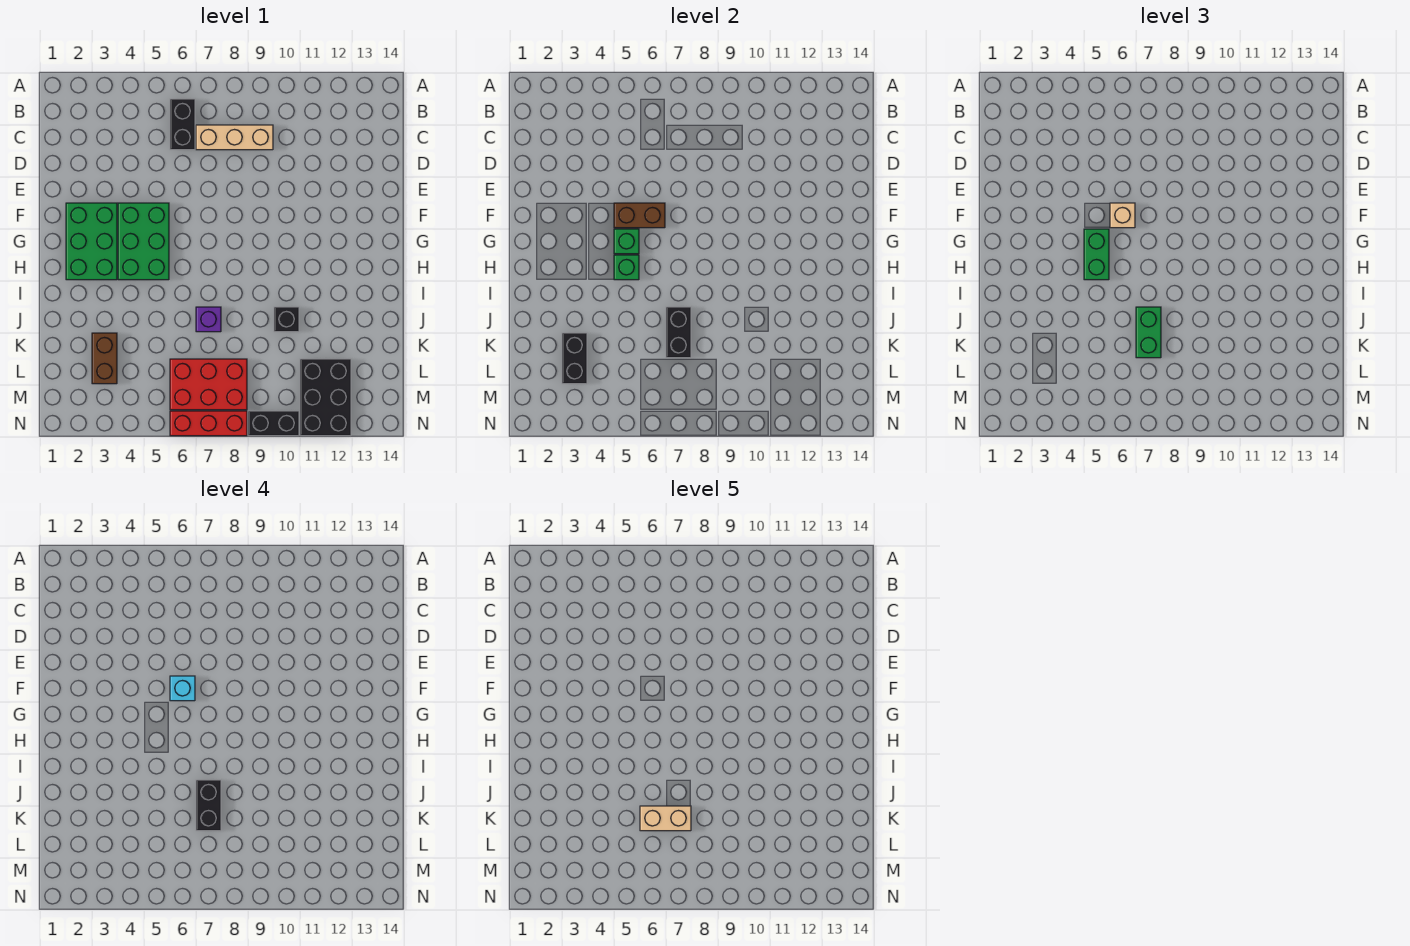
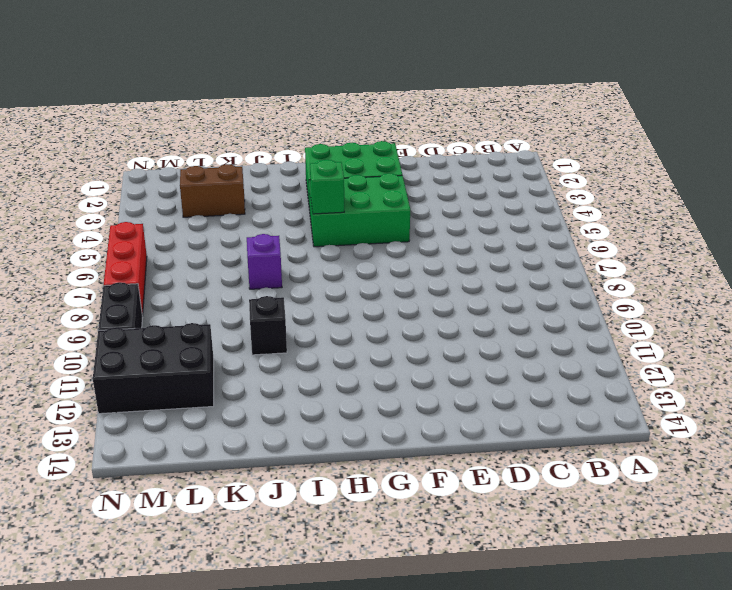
none -> black 1x2 brick [170,99,195,150]
none -> tan 1x3 brick [196,125,273,150]
none -> red 2x3 brick [170,359,247,410]

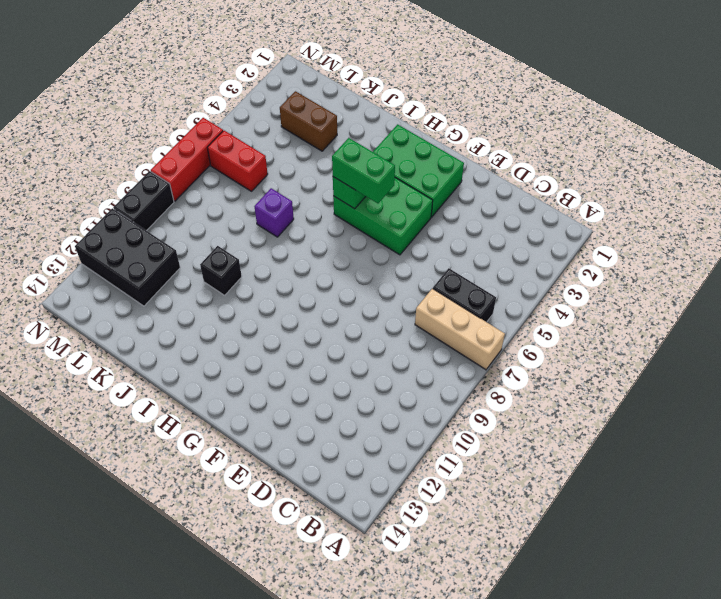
tan 1x3 brick [415,289,505,370] -> tan 1x3 brick turned to [196,125,273,150]
red 1x2 brick [207,131,268,191] -> red 2x3 brick [170,359,247,410]
none -> brown 1x2 brick [614,203,665,228]
none -> green 1x1 brick [614,229,639,254]
none -> black 1x2 brick [666,307,691,358]

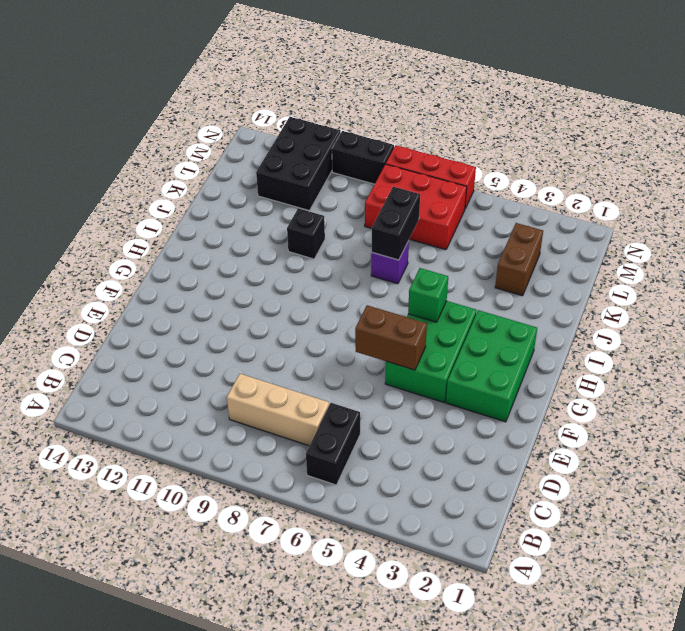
none -> green 1x1 brick [614,229,639,254]
none -> black 1x2 brick [562,333,587,384]
none -> tan 1x1 brick [1110,203,1135,228]

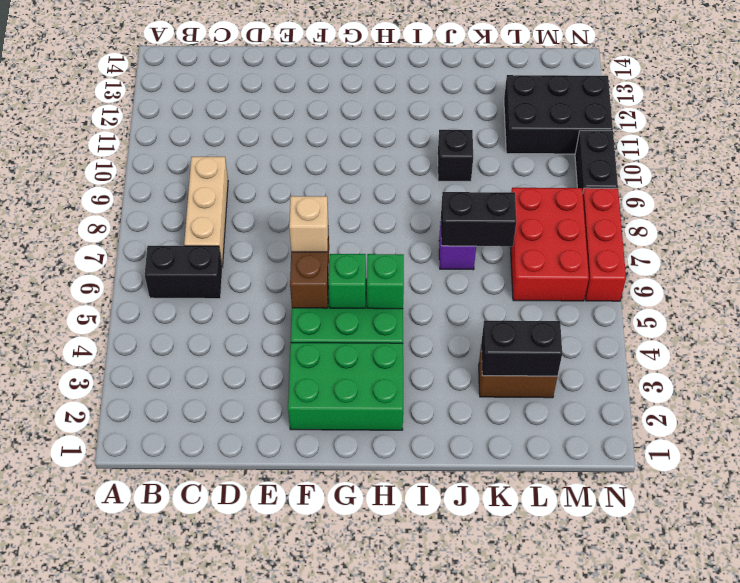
none -> green 1x2 brick [1084,229,1109,280]
none -> green 1x2 brick [1136,307,1161,358]
none -> cyan 1x1 brick [170,676,195,701]

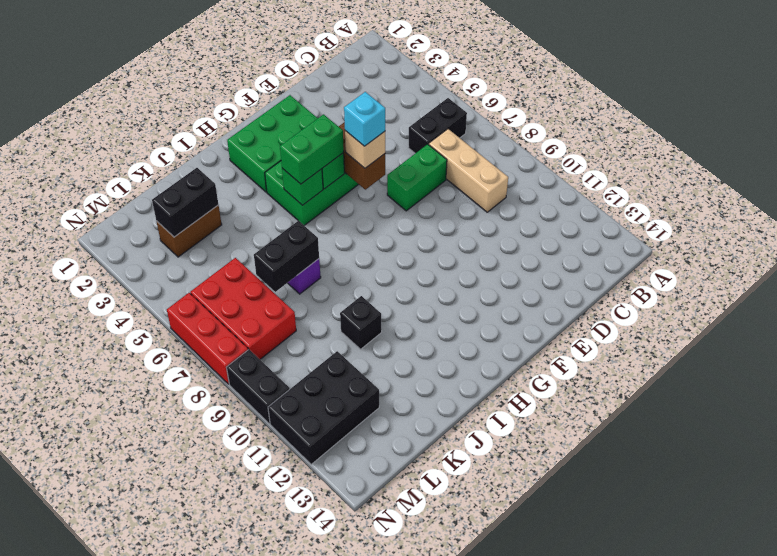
green 1x2 brick [387,144,447,211] -> green 1x2 brick moved to [1136,307,1161,358]
none -> black 1x2 brick [196,780,221,831]
none -> tan 1x2 brick [640,806,691,831]

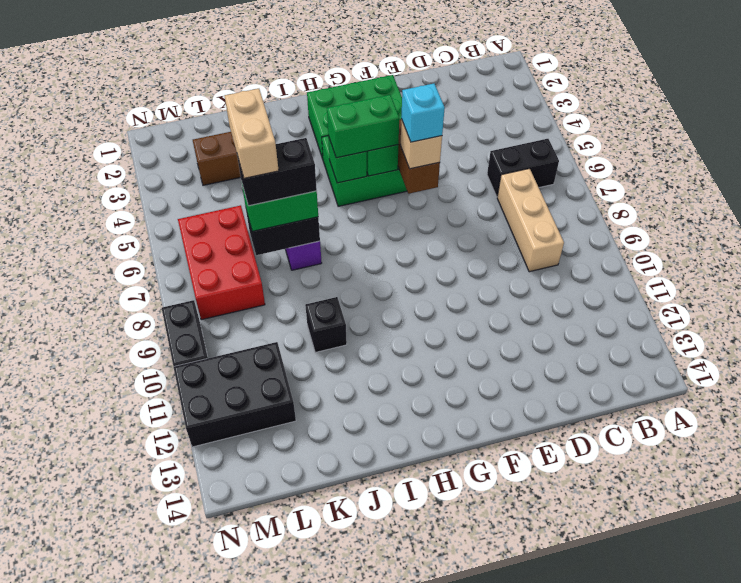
none -> red 1x3 brick [170,411,247,436]
none -> black 1x2 brick [562,333,587,384]

